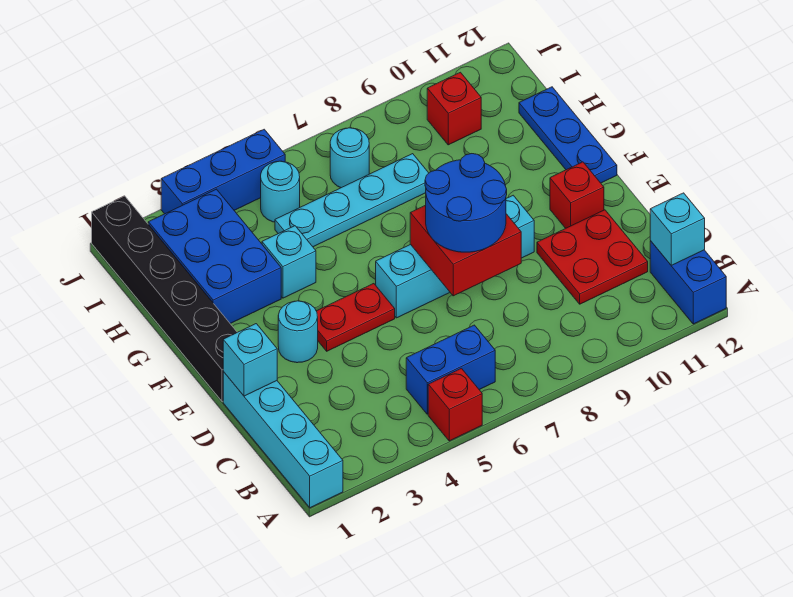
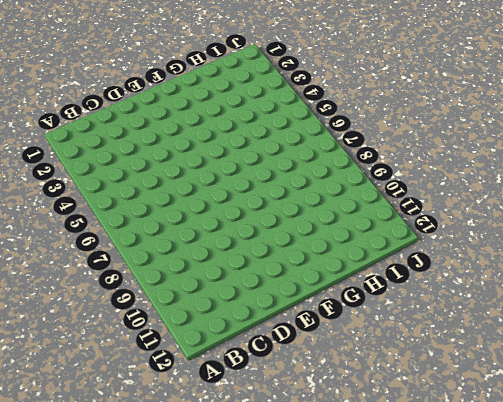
none -> cyan 1x4 brick [223,372,343,508]
none -> red 1x1 brick [428,368,482,441]
none -> blue 1x2 brick [650,241,726,324]

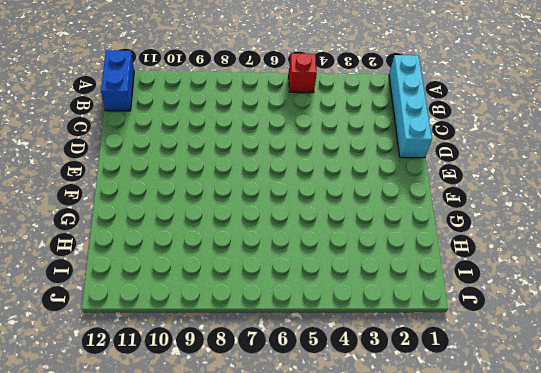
none -> blue 1x2 brick [406,325,495,414]
none -> red 2x2 plate [537,210,648,304]
none -> black 1x6 brick [92,196,237,402]

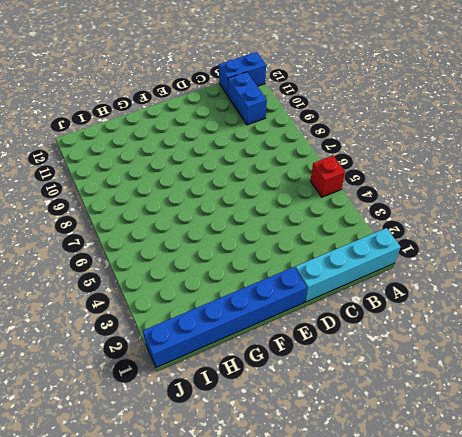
blue 1x2 brick [228,72,267,125] -> blue 1x2 brick moved to [406,325,495,414]
blue 1x6 brick [143,267,307,368] -> black 1x6 brick [92,196,237,402]
none -> red 2x2 plate [537,210,648,304]
none -> cyan 1x1 round brick [278,301,318,363]
none -> red 1x2 plate [317,284,395,351]

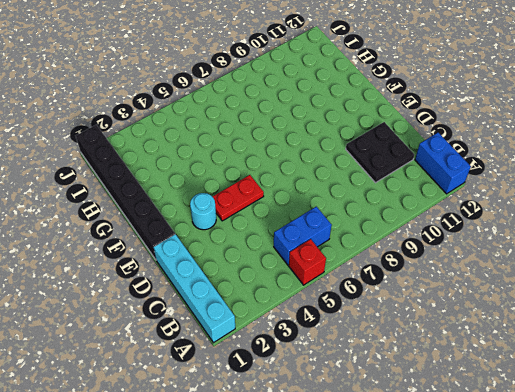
black 2x2 plate [346,122,414,183] -> red 2x2 plate [537,210,648,304]
none -> cyan 1x4 brick [376,195,534,318]
none -> red 1x1 brick [550,162,604,228]
none -> blue 1x3 plate [519,87,617,183]

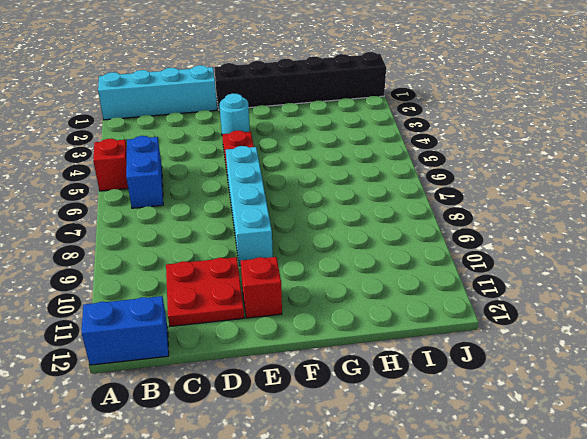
none -> blue 1x3 plate [519,87,617,183]
none -> blue 2x3 brick [148,189,281,324]
none -> cyan 1x1 brick [262,226,316,298]

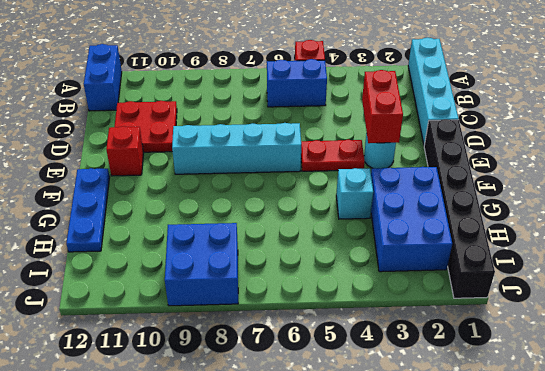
red 1x2 brick [362,70,403,143] -> none
blue 2x2 brick [165,223,238,306] -> none
none -> cyan 1x4 plate [275,154,429,247]
none -> cyan 1x1 round brick [261,161,300,222]
none -> cyan 1x1 round brick [330,128,369,188]

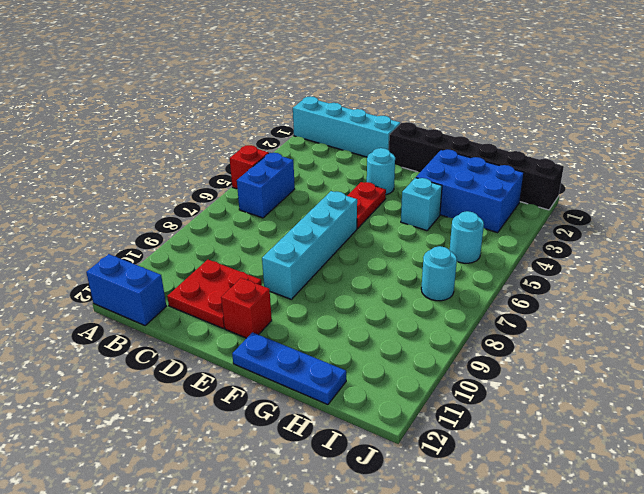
none -> cyan 1x4 plate [275,154,429,247]
none -> red 1x1 brick [427,72,481,145]
none -> blue 1x3 brick [161,129,285,214]

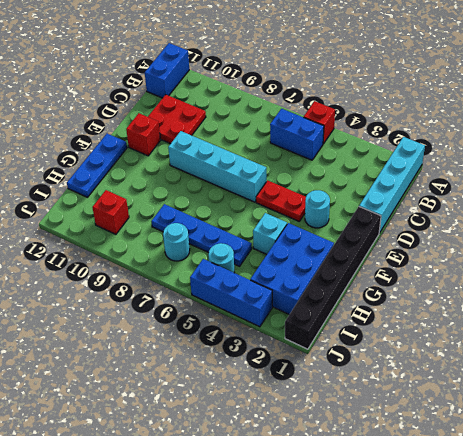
blue 1x4 plate [151,204,252,266] -> cyan 1x4 plate [275,154,429,247]
none -> cyan 1x1 brick [650,193,705,265]
none -> cyan 1x1 brick [223,324,277,396]
none -> red 2x2 brick [410,205,521,296]

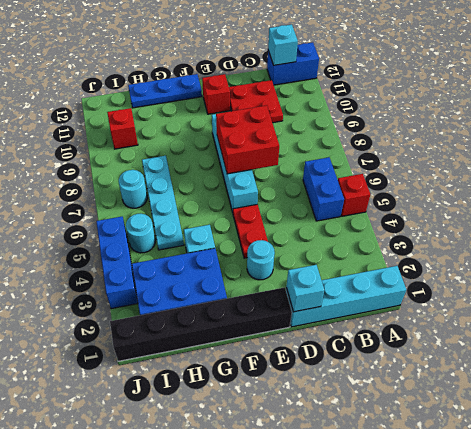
none -> blue 2x2 round brick [425,154,507,252]

